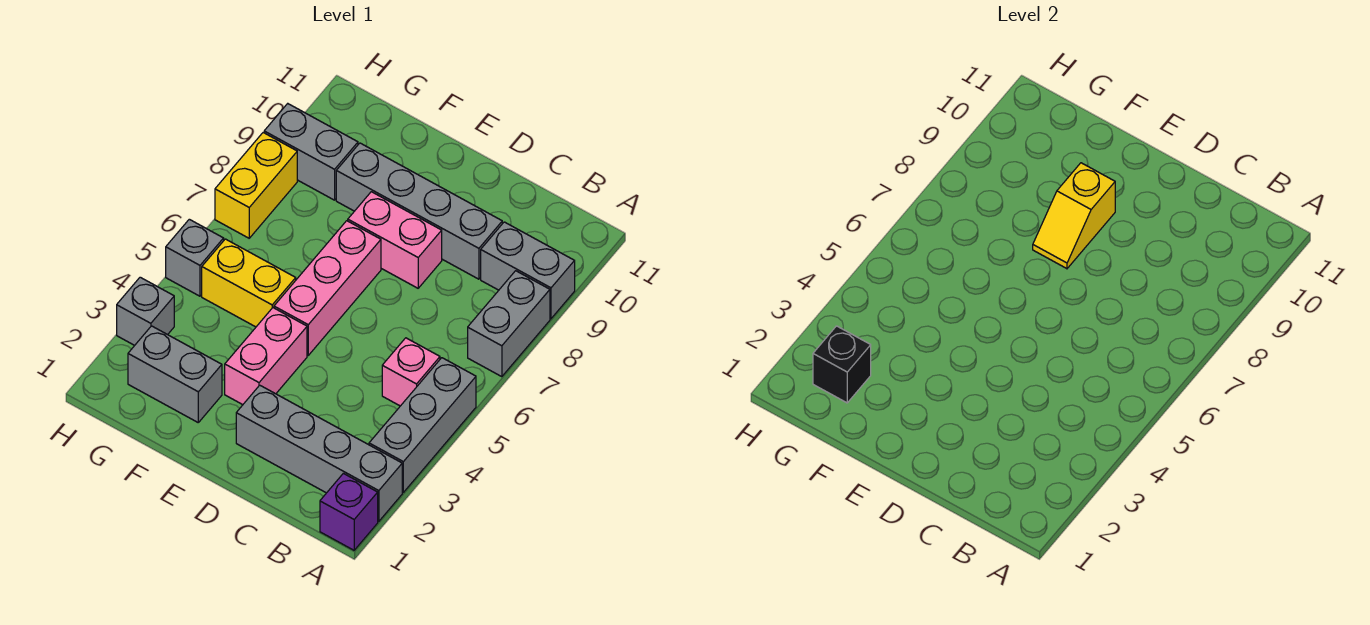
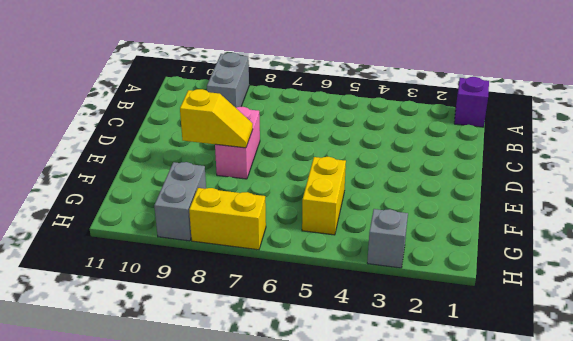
none -> grey 1x4 brick [236,385,402,521]
none -> grey 1x3 brick [369,358,476,492]
none -> grey 1x2 brick [468,271,550,377]

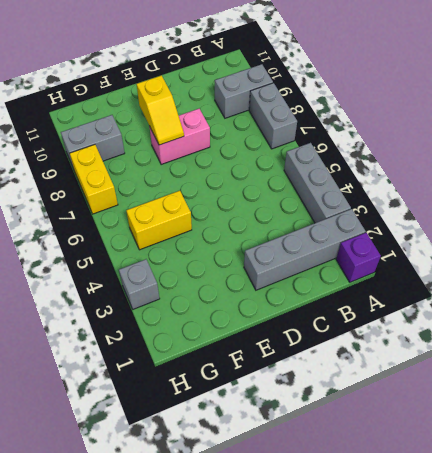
none -> pink 1x1 brick [382,338,440,406]
none -> grey 1x4 brick [336,143,502,279]
none -> pink 1x2 brick [225,308,307,405]

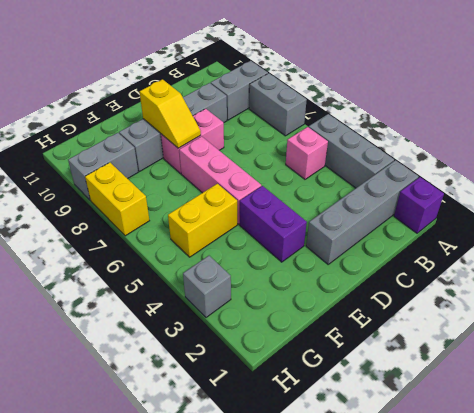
purple 1x2 brick [240,186,307,262] -> pink 1x2 brick [225,308,307,405]
none -> grey 1x2 brick [128,326,222,422]
none -> grey 1x1 brick [166,219,224,296]
none -> black 1x1 brick [813,326,871,403]

